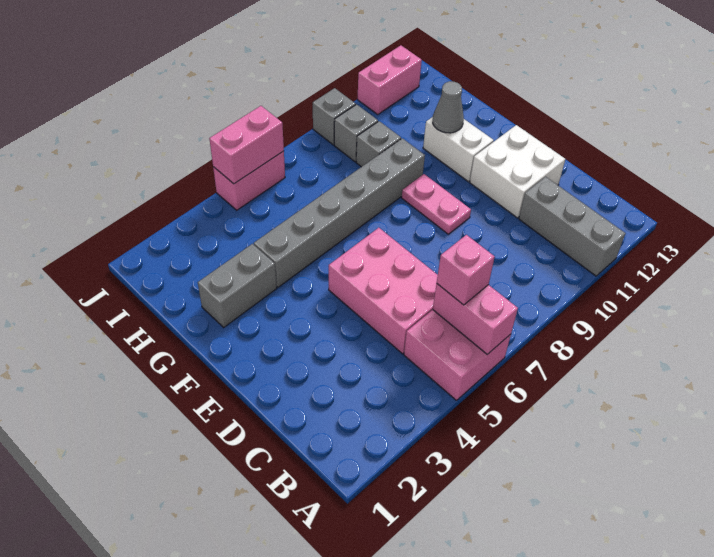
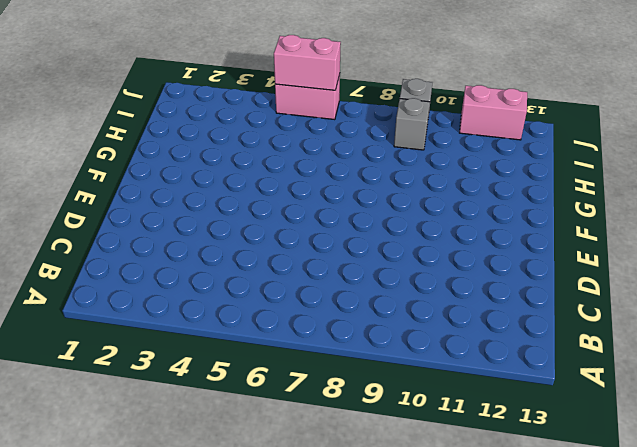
none -> pink 2x2 brick [404,310,511,400]
none -> grey 1x3 brick [519,177,625,276]
none -> pink 2x3 brick [329,228,438,354]

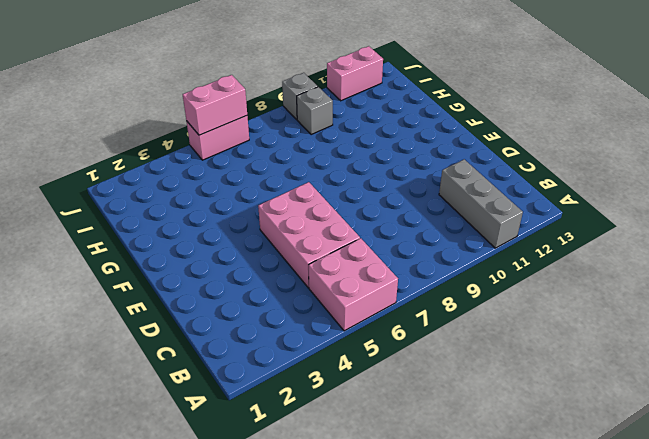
none -> white 2x2 brick [470,125,565,218]
none -> pink 1x2 plate [402,174,471,234]
none -> white 1x2 brick [423,117,494,182]

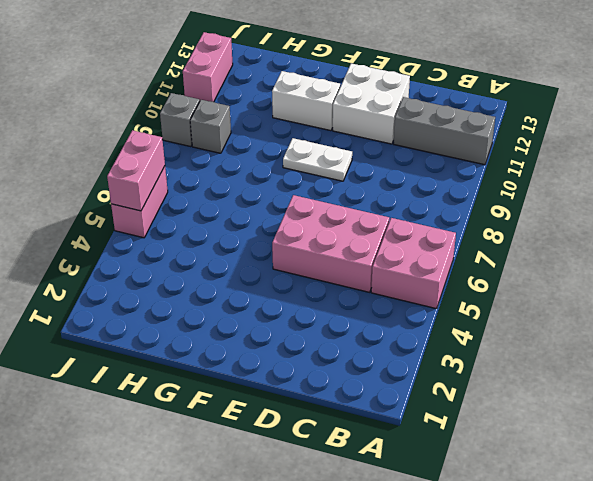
white 1x2 plate [283,138,352,181] -> pink 1x2 plate [402,174,471,234]
none -> grey 1x2 brick [198,244,277,327]
none -> grey 1x6 brick [254,138,425,287]
none -> grey 1x1 brick [356,121,401,167]

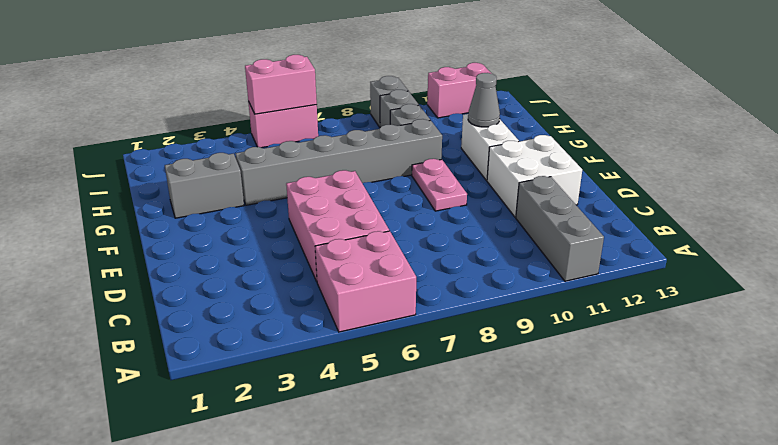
none -> pink 1x2 brick [433,284,518,354]
none -> pink 1x1 brick [437,235,495,305]

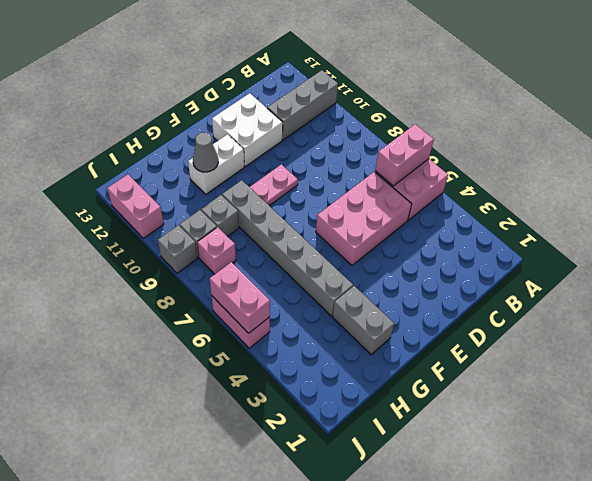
pink 1x1 brick [197,227,236,274] -> pink 1x1 brick moved to [437,235,495,305]

